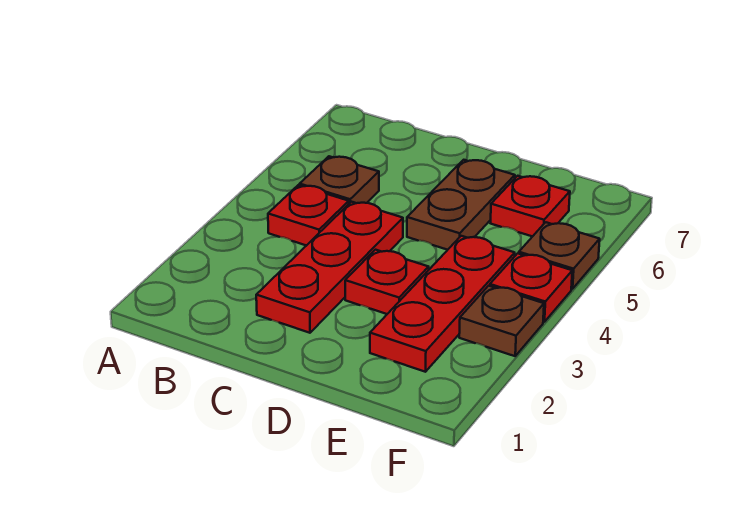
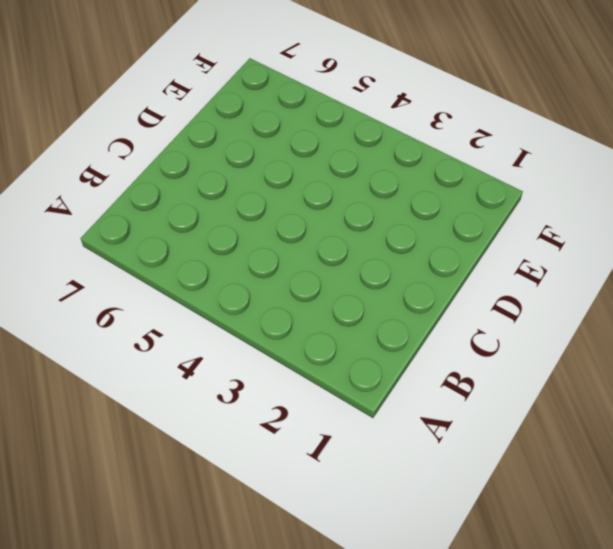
none -> red 1x1 plate [268,185,349,246]
none -> brown 1x1 plate [300,156,379,203]

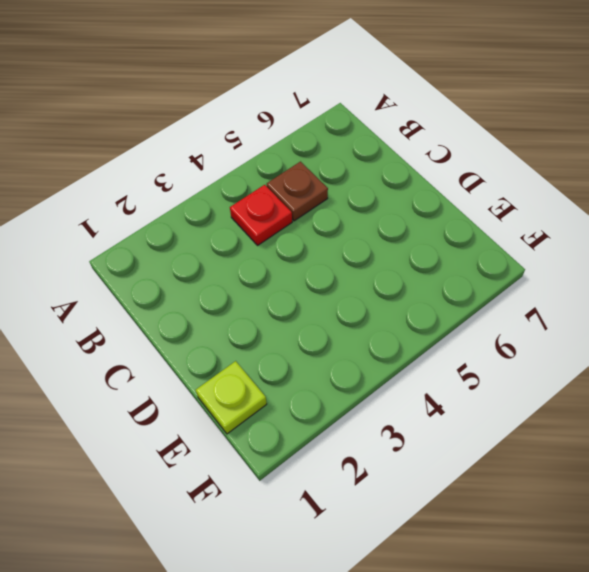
lime 1x1 plate [196,361,267,434] -> none
none -> red 1x3 plate [256,202,403,333]
none -> red 1x1 plate [345,250,429,314]

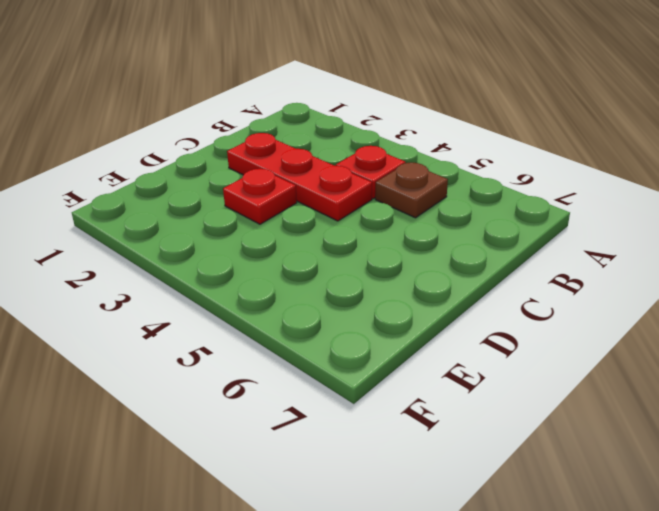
none -> brown 1x2 plate [407,160,515,250]
none -> red 1x3 plate [370,236,515,372]

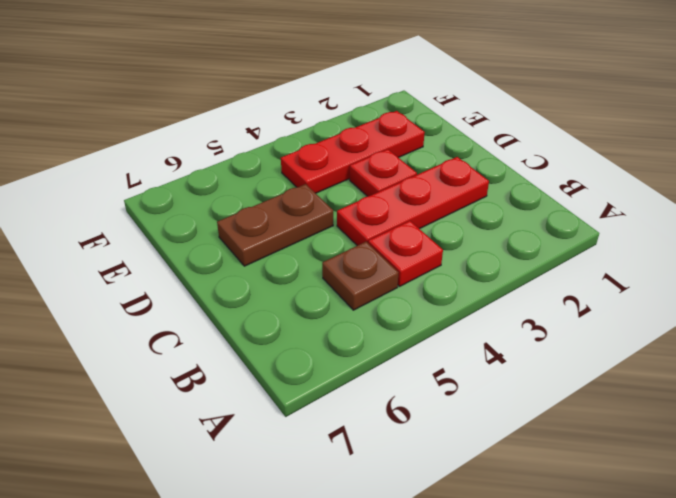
none -> red 1x1 plate [491,176,570,237]
none -> brown 1x1 plate [459,286,544,356]

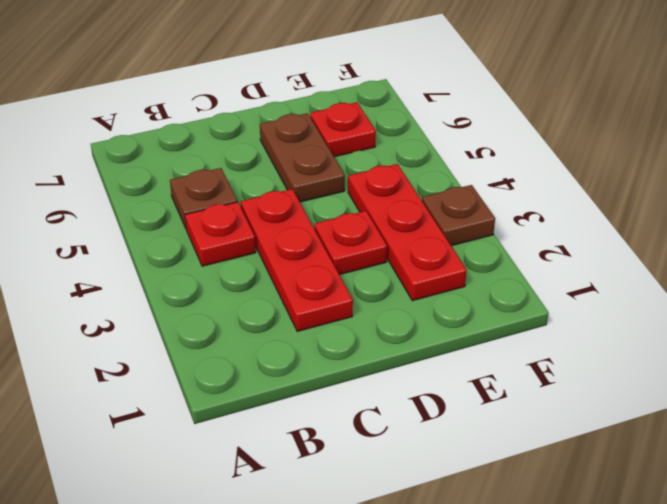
none -> red 1x1 plate [490,253,572,322]
none -> brown 1x1 plate [519,222,600,289]

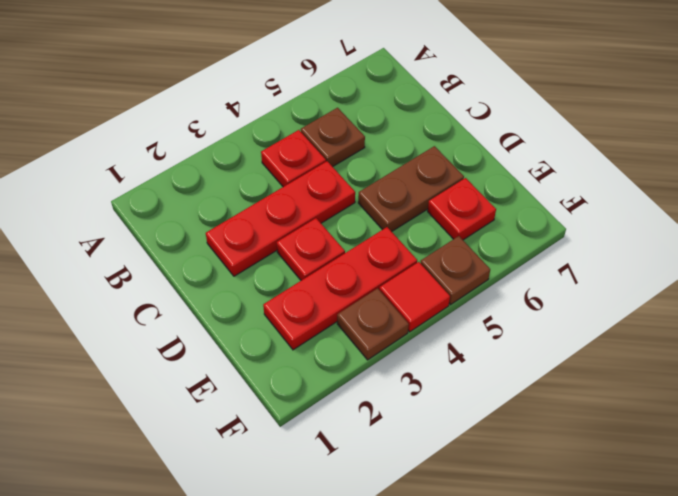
red 1x1 tile [380,262,450,332] -> red 1x1 plate [490,253,572,322]

